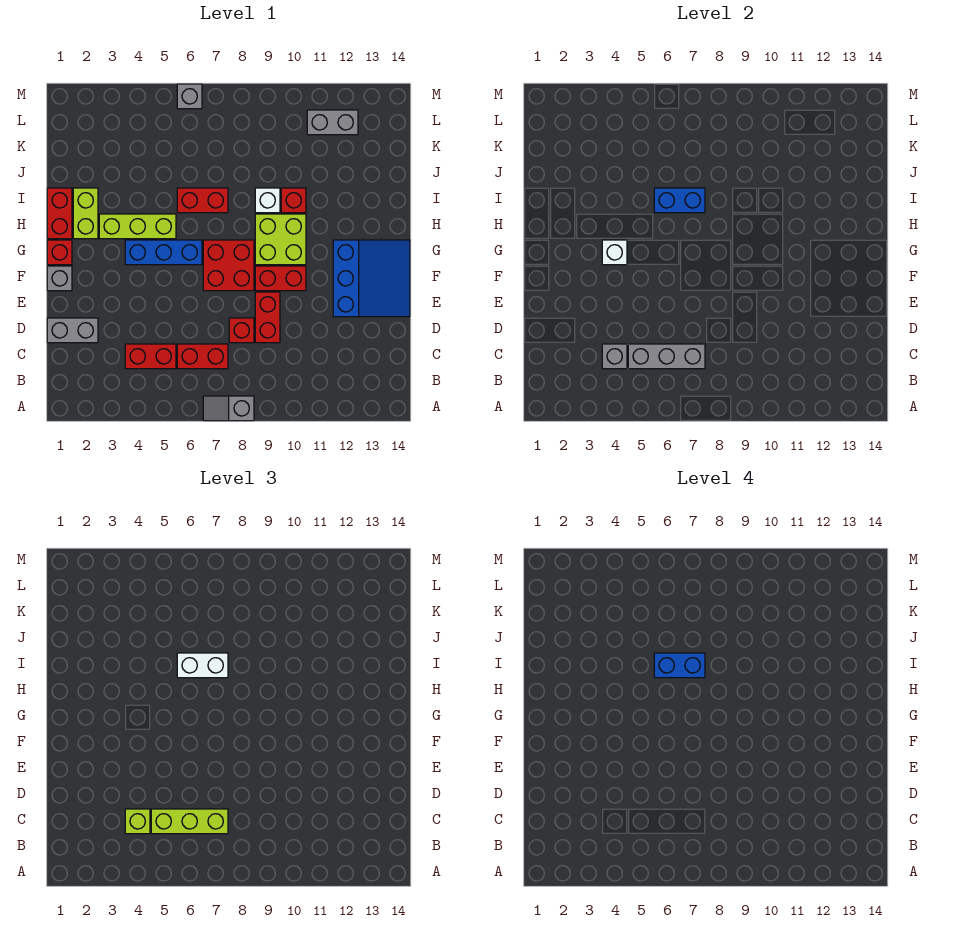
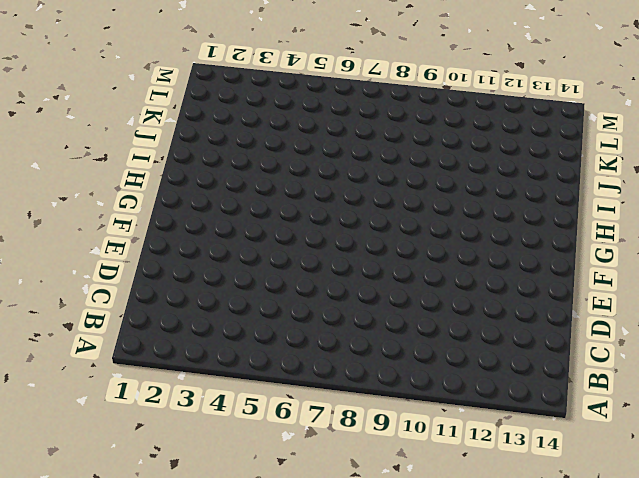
none -> grey 1x2 slope [203,396,254,421]
none -> red 1x2 brick [125,344,176,369]
none -> red 1x2 brick [177,344,228,369]

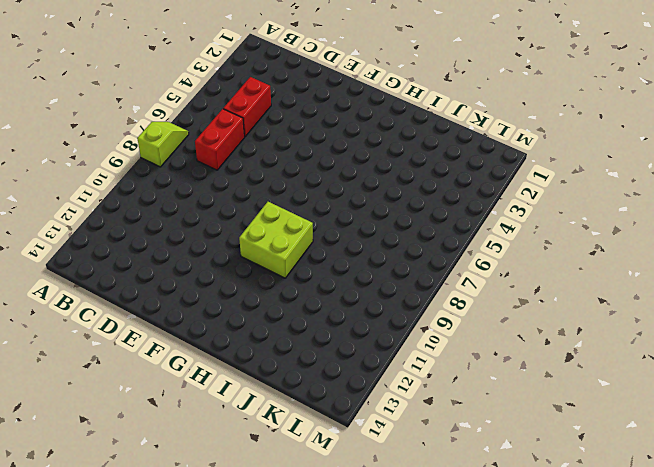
lime 1x2 slope [137,122,189,167] -> grey 1x2 slope [203,396,254,421]
none -> grey 1x2 brick [47,318,98,343]
none -> red 1x1 brick [229,318,254,343]
none -> red 1x2 brick [255,292,280,343]

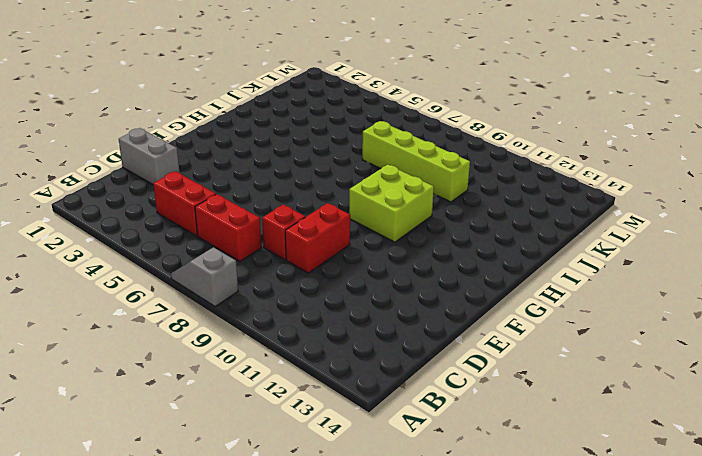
lime 1x4 brick [362,121,470,202] -> none
none -> blue 3x3 slope [333,240,410,317]
none -> grey 1x1 brick [47,266,72,291]
none -> red 2x2 brick [203,240,254,291]

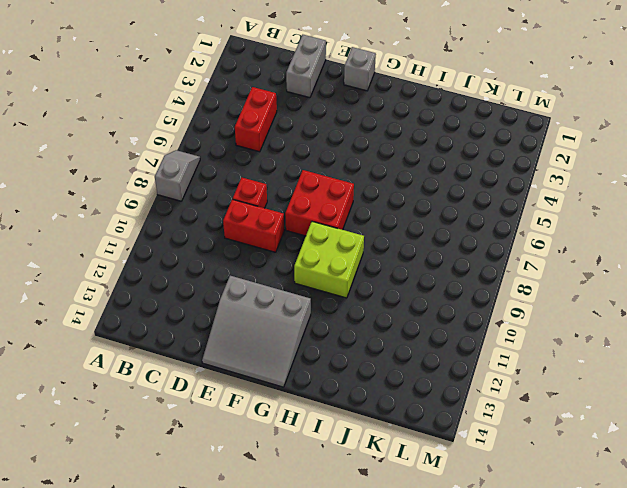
grey 3x3 slope [202,276,311,387] -> blue 3x3 slope [333,240,410,317]
none -> red 1x2 brick [177,344,228,369]
none -> red 1x2 brick [255,266,306,291]
none -> red 1x1 brick [47,240,72,265]

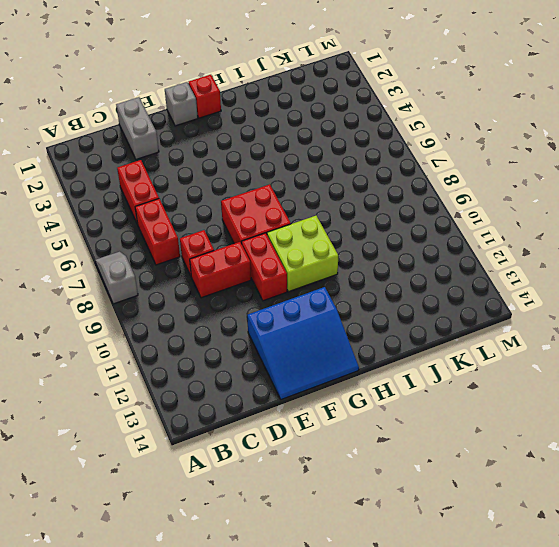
none -> blue 1x3 brick [125,240,202,265]
none -> red 1x2 brick [47,188,72,239]
none -> lime 1x2 brick [73,188,98,239]

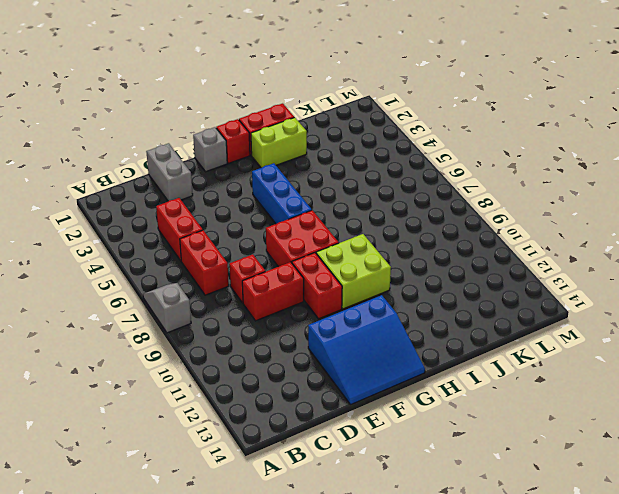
none -> lime 1x3 brick [99,214,176,239]
none -> red 1x2 brick [177,188,228,213]
none -> white 1x1 brick [255,188,280,213]

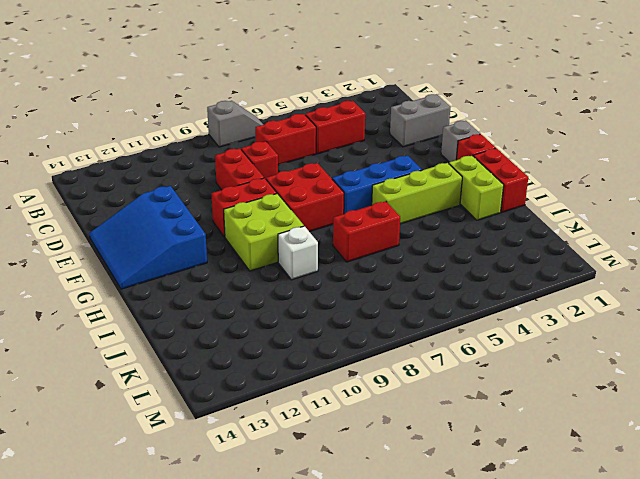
none -> red 1x1 brick [281,188,306,213]
none -> grey 1x2 brick [307,110,358,135]
none -> grey 1x1 brick [177,84,202,109]

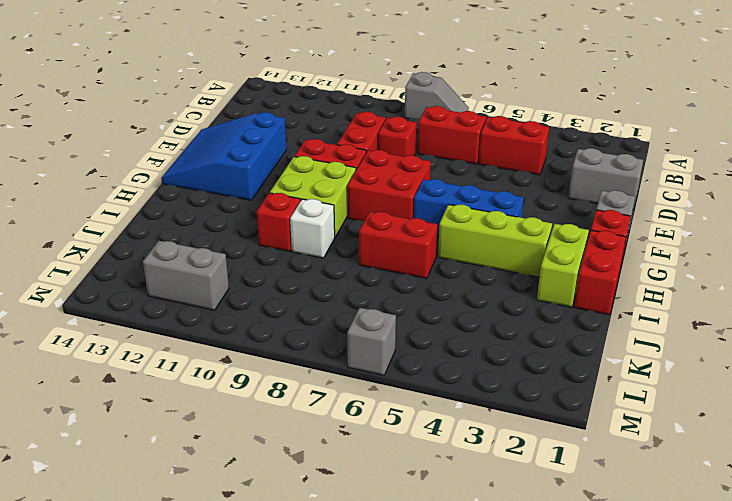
none -> grey 1x1 brick [602,344,627,369]
none -> grey 1x3 brick [628,344,705,369]
none -> white 1x1 brick [602,240,627,265]

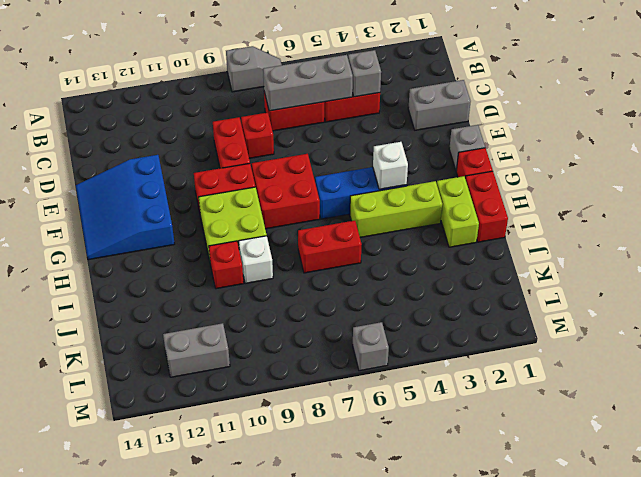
none -> blue 1x2 brick [654,188,705,213]
none -> lime 1x1 brick [125,809,150,834]
none -> lime 1x3 brick [151,809,228,834]

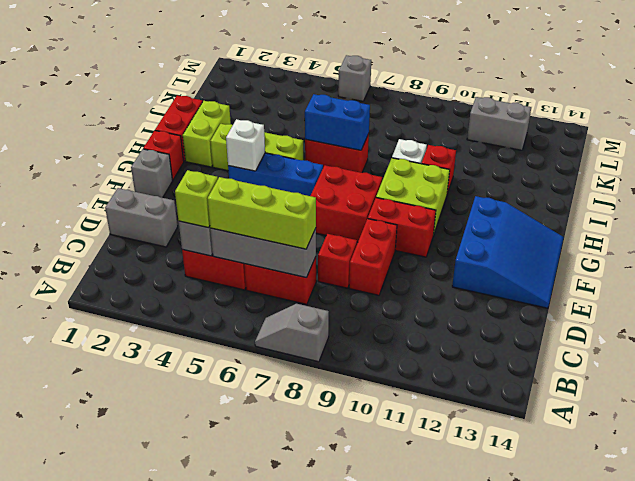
none -> white 1x2 brick [177,653,228,678]
none -> blue 1x2 brick [654,653,705,678]

